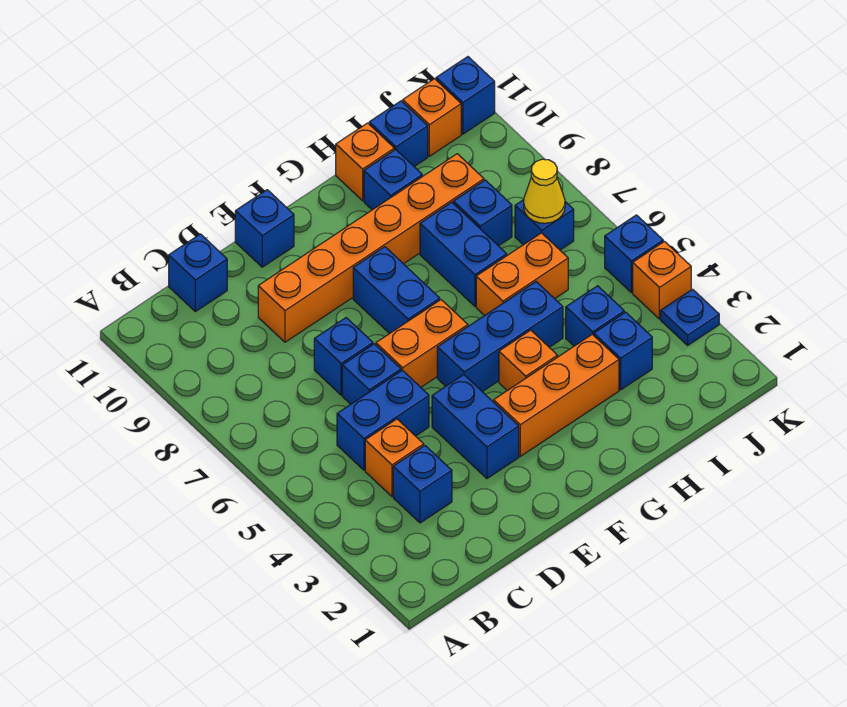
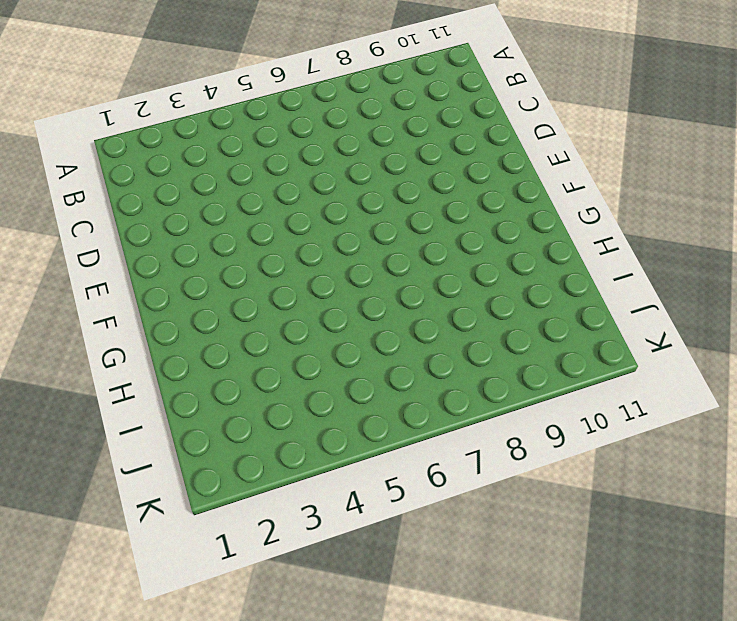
none -> blue 1x1 brick [393,446,452,523]
none -> orange 1x1 brick [365,419,424,496]
none -> blue 1x2 brick [337,370,429,470]

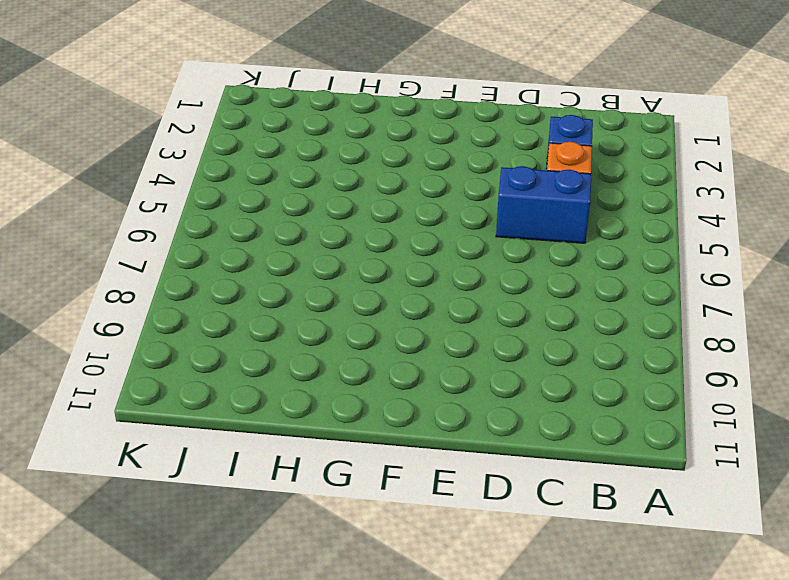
none -> blue 1x1 brick [169,234,227,312]
none -> blue 1x1 brick [342,344,401,404]
none -> blue 1x1 brick [314,318,373,395]

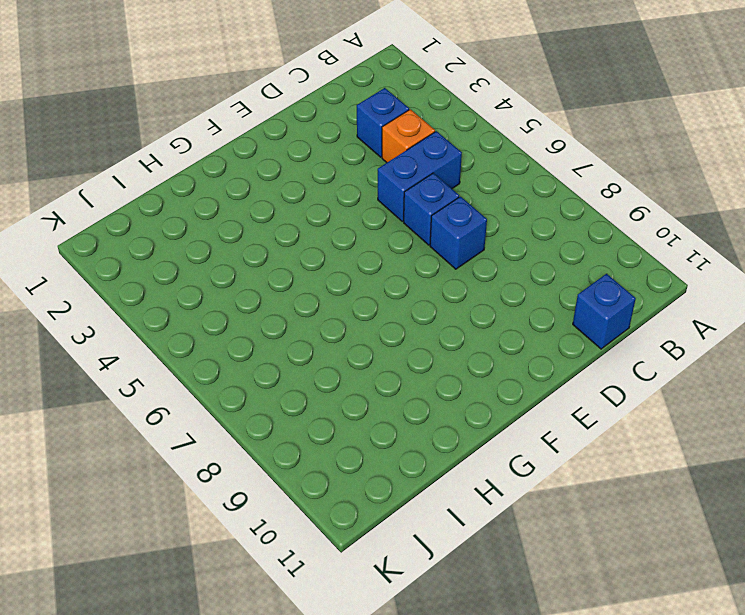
none -> orange 1x6 brick [258,154,484,342]
none -> blue 1x2 brick [432,375,519,479]
none -> orange 1x2 brick [376,300,468,387]

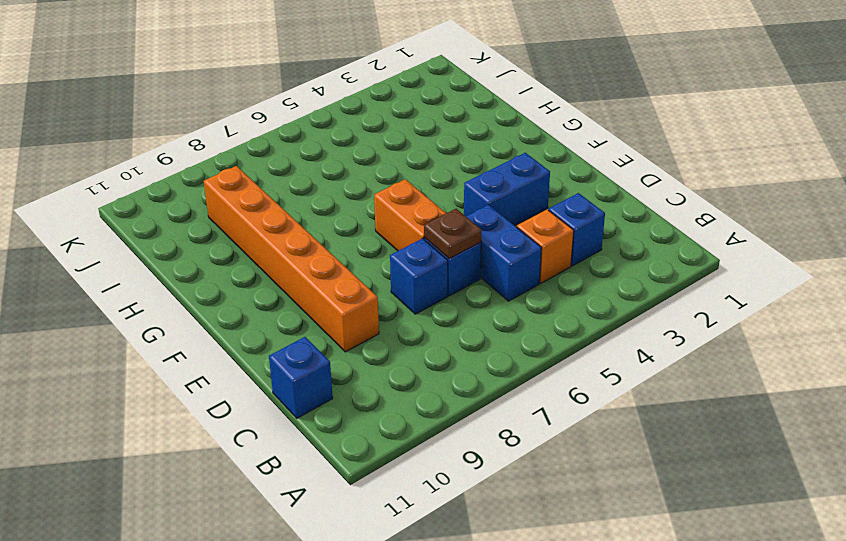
brown 1x1 plate [424,209,482,259] -> none
none -> blue 1x1 brick [235,190,294,267]
none -> orange 1x3 brick [494,334,619,456]
none -> blue 1x3 brick [437,282,563,392]

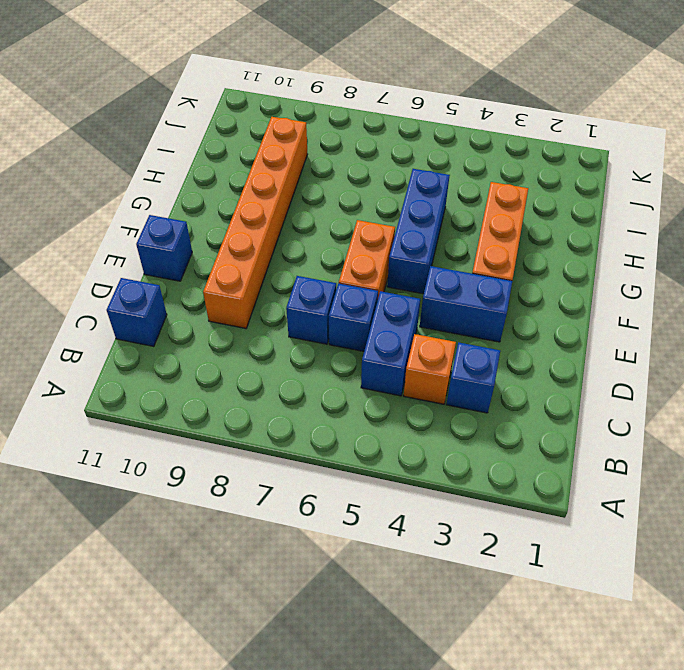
none -> blue 1x2 brick [353,247,440,334]
none -> orange 1x1 brick [499,330,558,391]
none -> orange 1x2 brick [476,233,568,316]

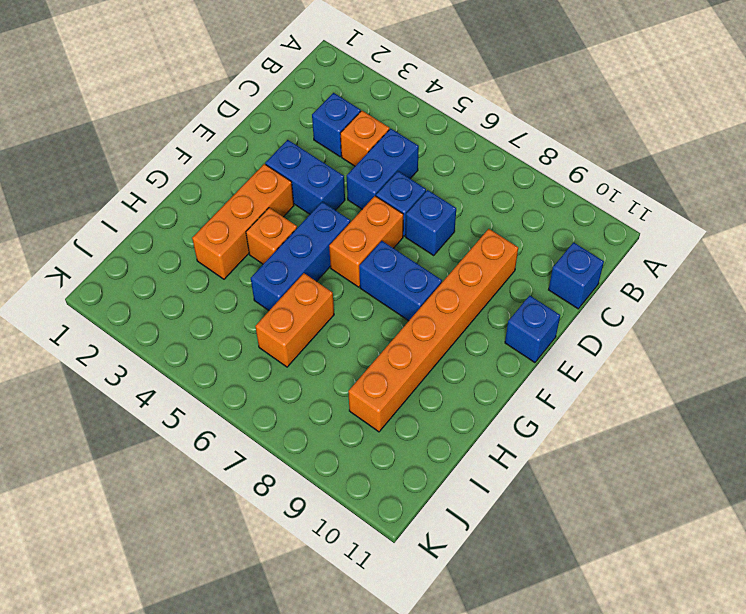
none -> blue 1x2 brick [420,202,507,306]
none -> blue 1x1 brick [364,149,422,210]
none -> orange 1x1 brick [336,123,394,201]

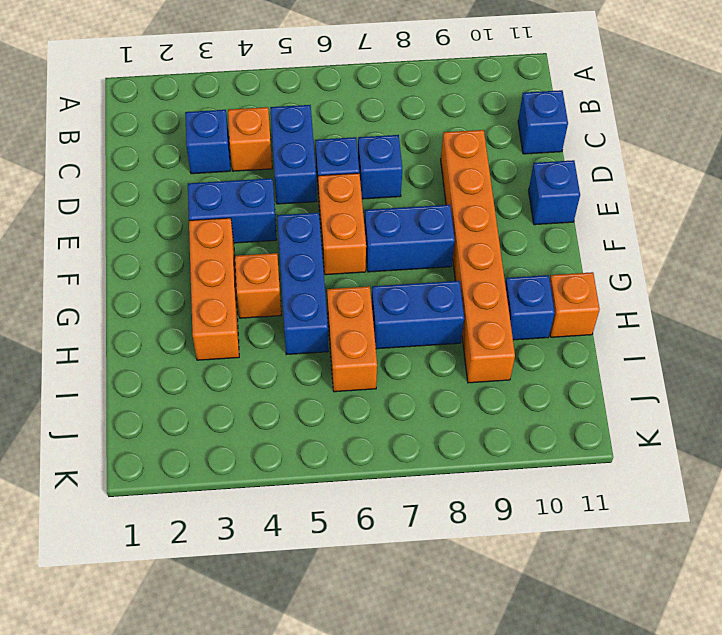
none -> blue 1x1 brick [594,312,652,390]
none -> blue 1x1 brick [566,286,624,346]
none -> blue 1x1 brick [453,180,512,246]

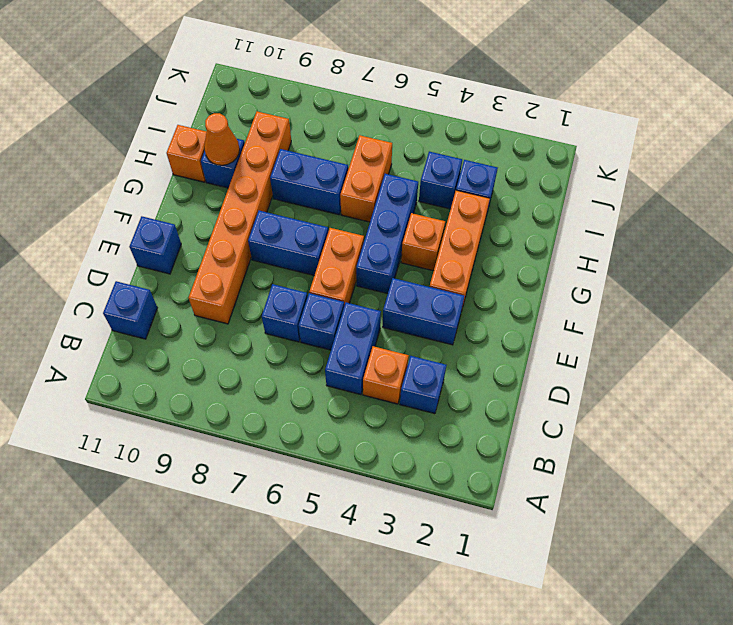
orange 1x1 cone [204,113,240,165] -> none
none -> blue 1x1 brick [453,180,512,246]
none -> blue 1x1 brick [369,101,428,166]
none -> blue 1x1 brick [515,200,574,250]

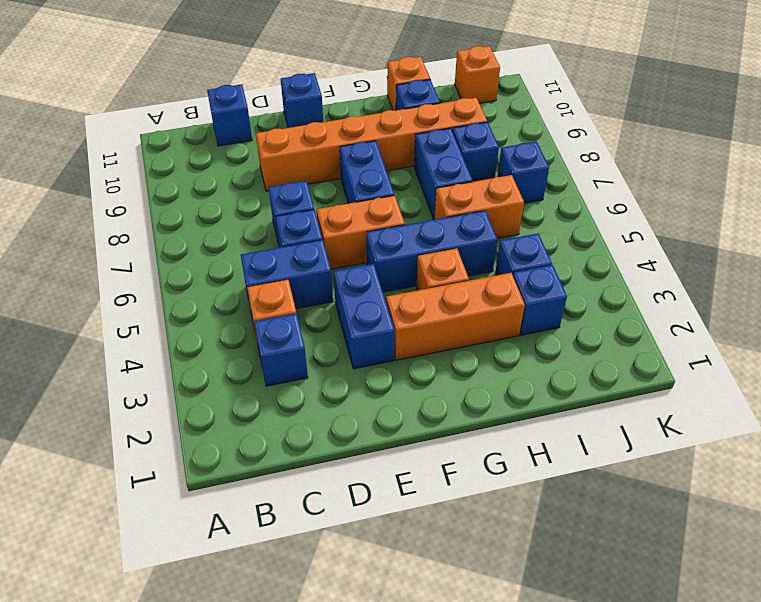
none -> blue 1x1 brick [369,101,428,166]
none -> blue 1x1 plate [661,289,719,345]
none -> orange 1x1 brick [633,242,691,319]

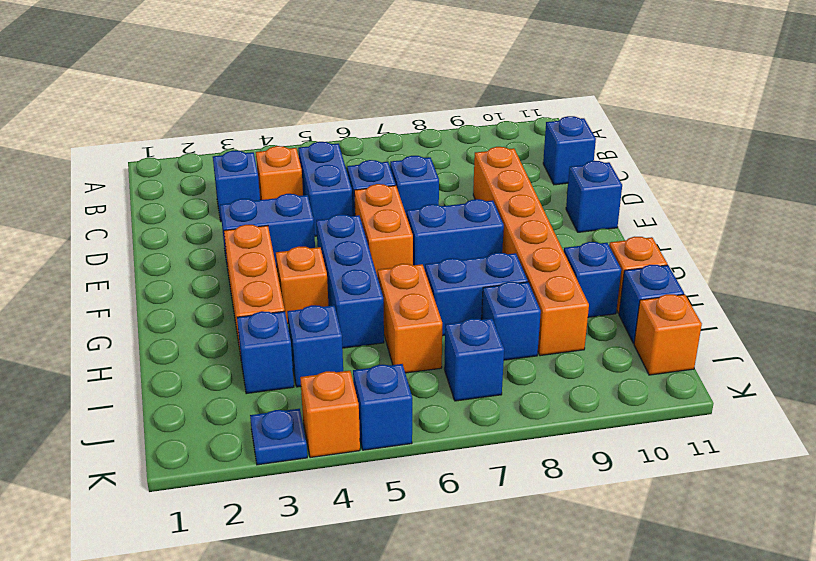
none -> blue 1x1 brick [436,57,495,134]
none -> yellow 1x1 cone [524,159,565,223]

